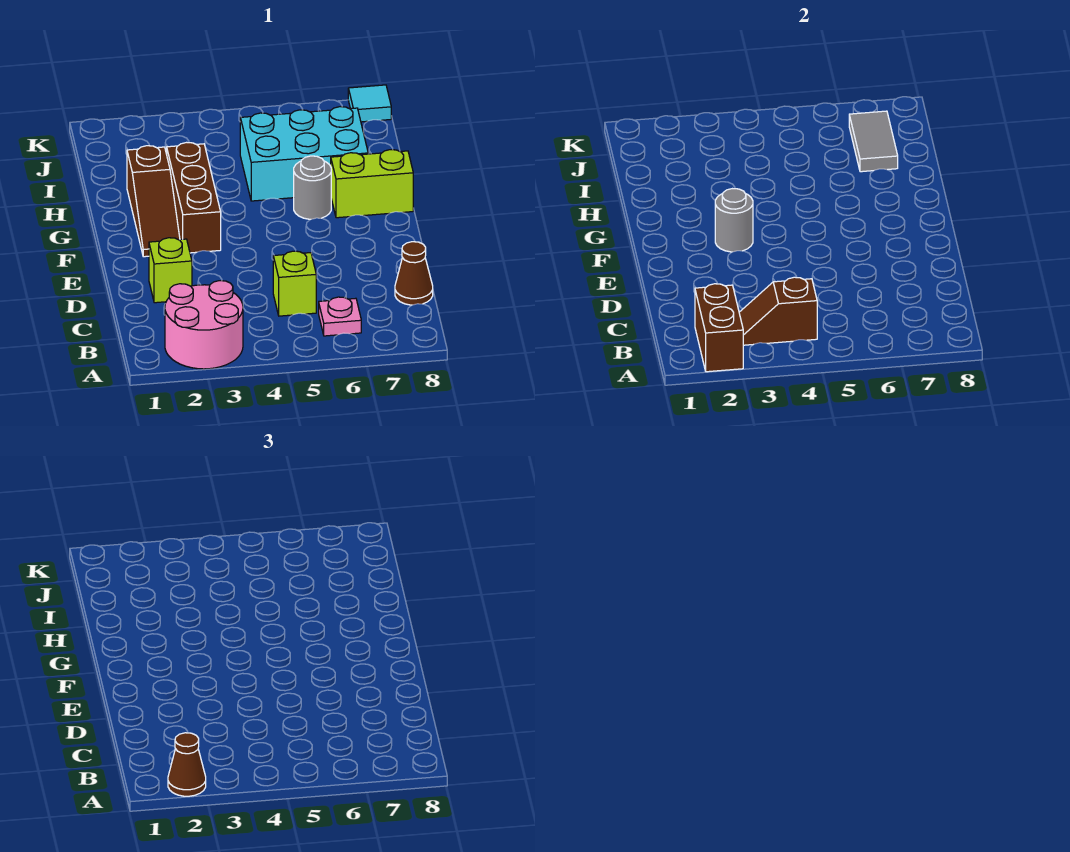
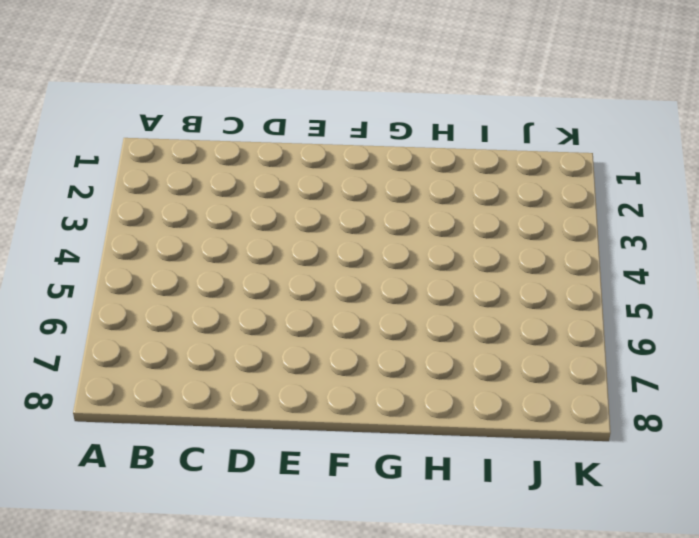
none -> pink 2x2 round brick [165,281,243,369]
none -> pink 1x1 plate [319,297,361,336]
none -> lime 1x1 brick [273,251,316,316]

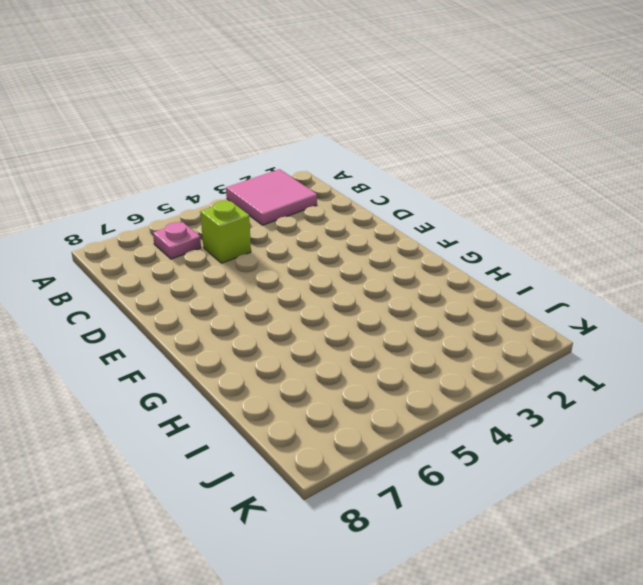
pink 2x2 tile [226,169,317,225] -> pink 2x2 round brick [165,281,243,369]
none -> brown 1x1 cone [395,242,433,305]
none -> lime 1x1 brick [149,238,192,303]
none -> brown 1x3 slope [127,146,180,257]

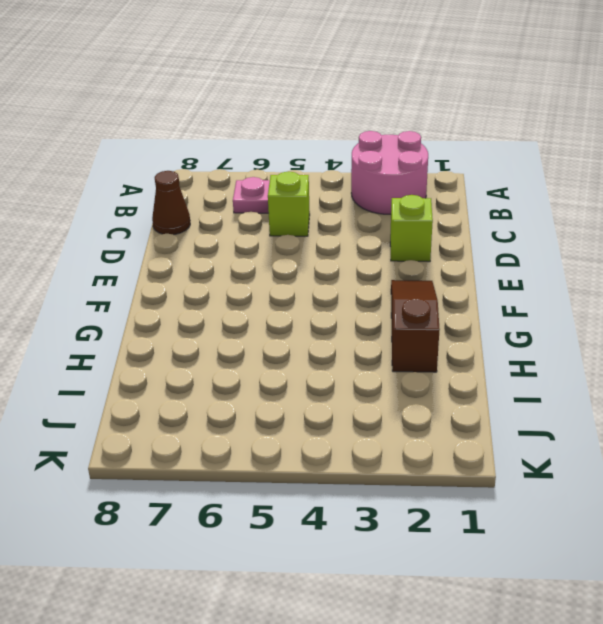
none -> brown 1x3 brick [167,142,221,253]
none -> grey 1x1 round brick [294,156,331,219]
none -> lime 1x2 brick [331,150,413,218]

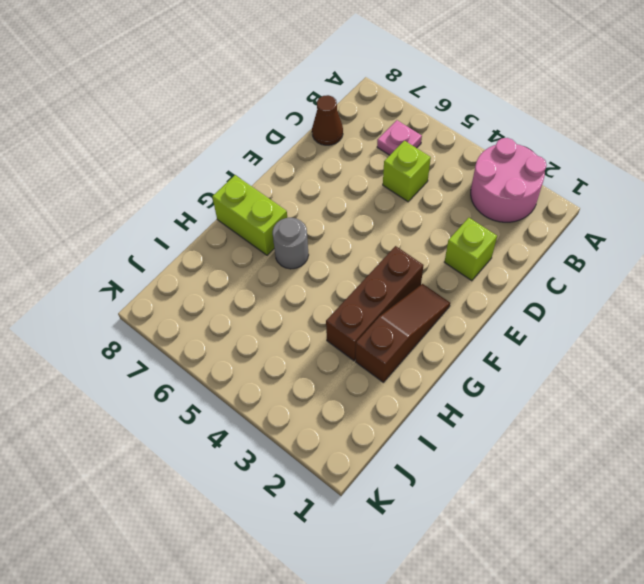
none -> cyan 2x3 brick [240,107,368,201]
none -> cyan 1x1 tile [348,85,391,122]
none -> brown 1x2 brick [695,284,743,372]

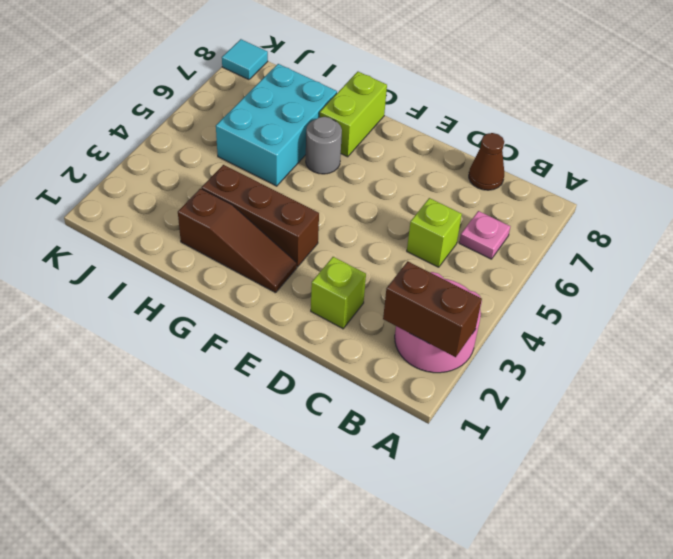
none -> brown 1x2 slope [739,277,817,345]
none -> grey 1x1 round brick [715,189,753,252]
none -> grey 1x2 tile [849,111,898,172]

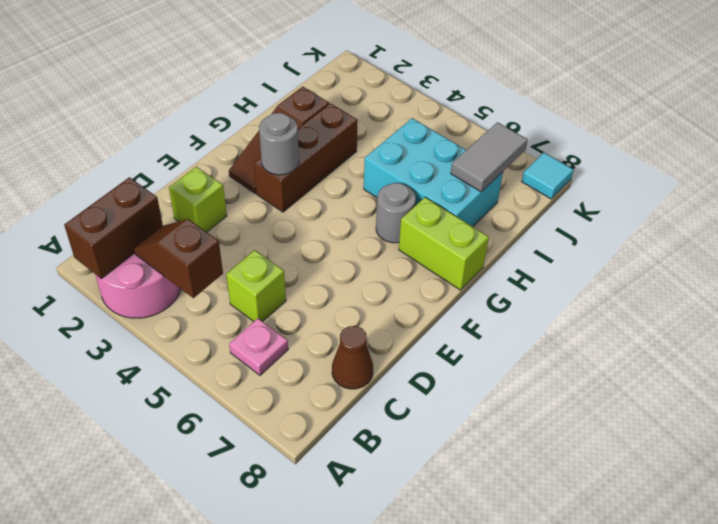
none -> brown 1x1 cone [168,733,206,796]

